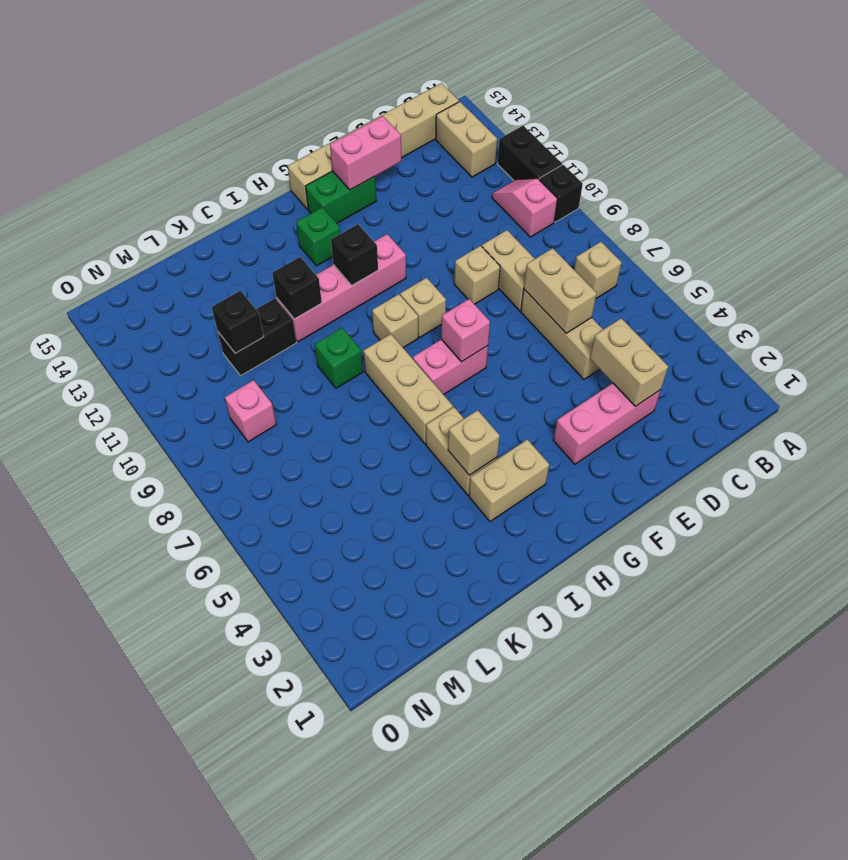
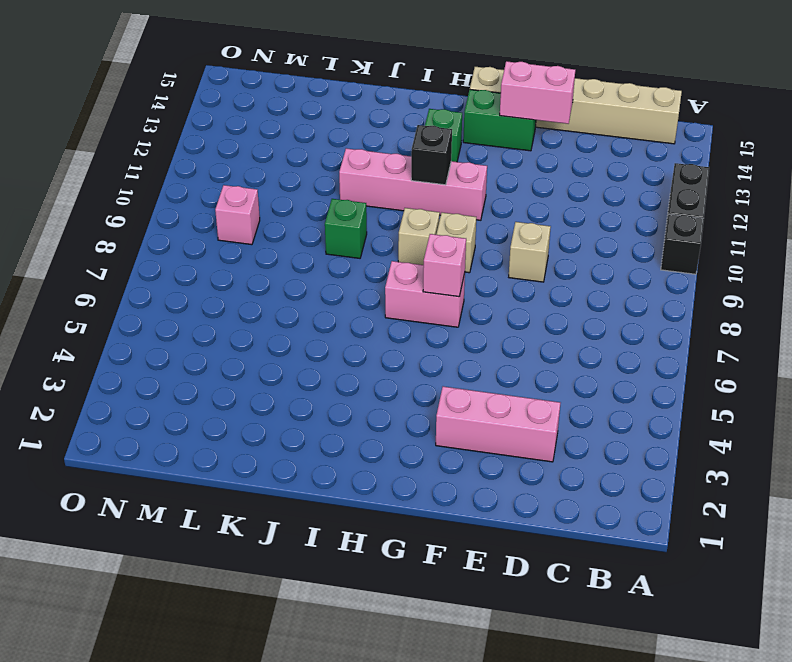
none -> tan 1x1 brick [574,242,622,298]
none -> pink 1x2 slope [492,179,557,237]
none -> tan 1x2 brick [436,102,497,177]
none -> tan 1x3 brick [521,290,603,379]

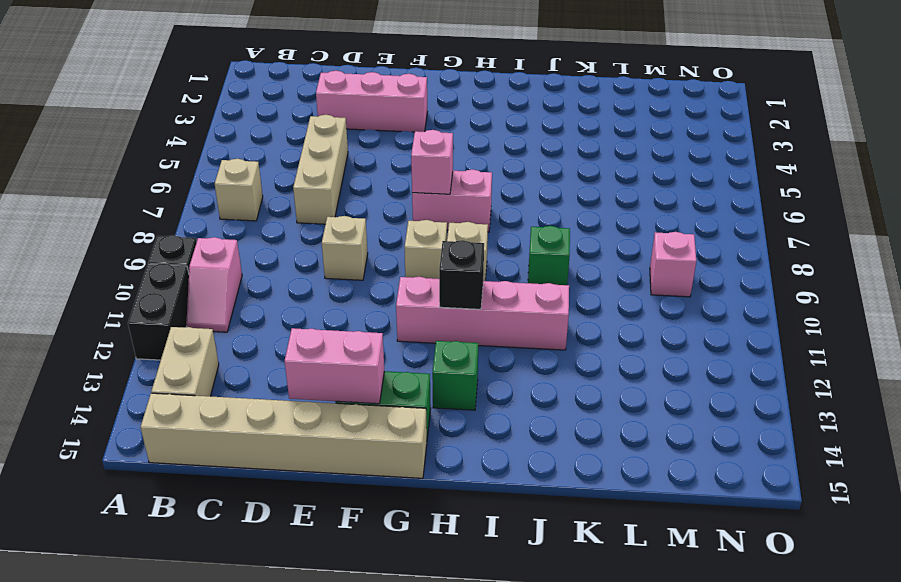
none -> tan 1x2 brick [482,230,535,311]
none -> tan 1x2 brick [469,439,549,522]
none -> tan 1x2 brick [426,407,497,495]
none -> tan 1x3 brick [364,334,453,444]

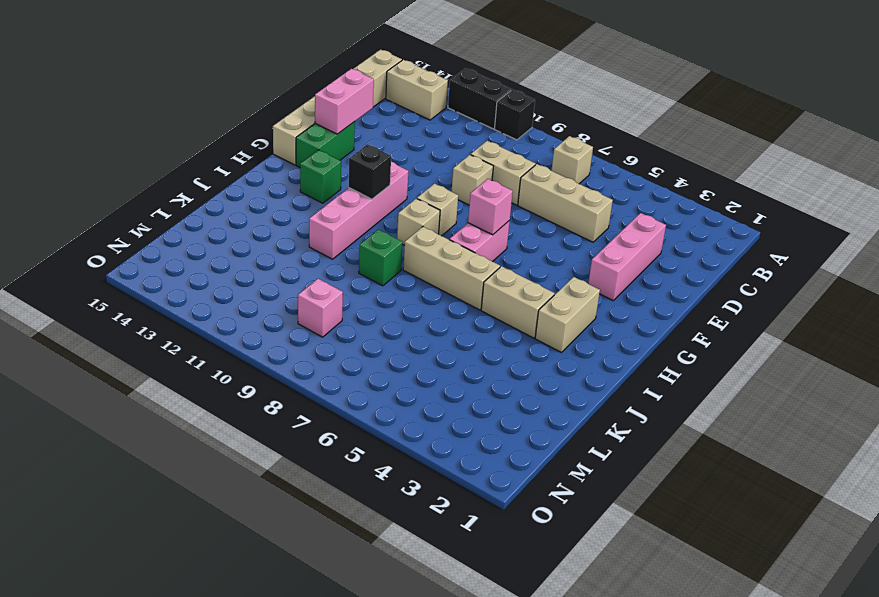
none -> pink 1x2 slope [492,179,557,237]
none -> black 1x2 brick [218,298,296,376]
none -> tan 1x2 brick [590,318,668,406]
none -> tan 1x2 brick [524,248,597,333]

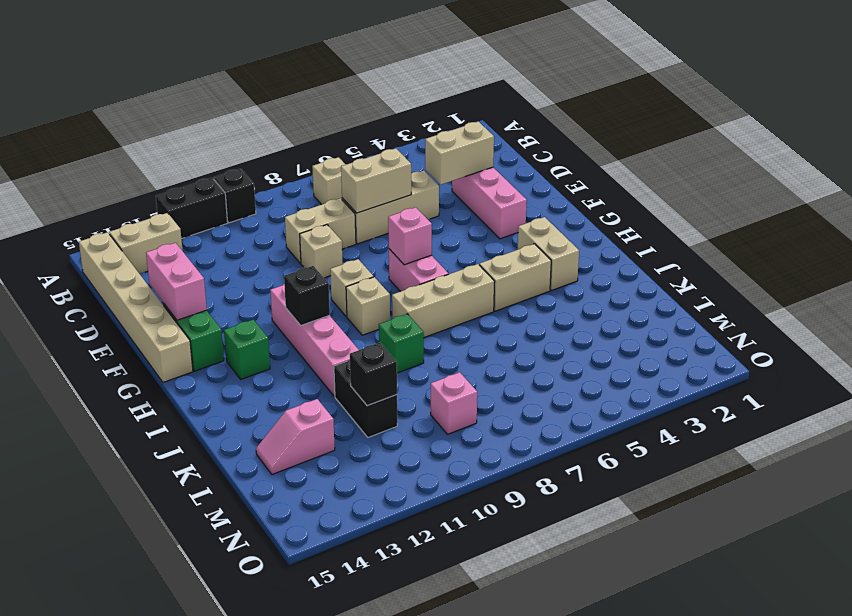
pink 1x2 slope [256,399,335,474] -> pink 1x2 slope moved to [492,179,557,237]
none -> tan 1x1 brick [448,410,500,475]
none -> black 1x1 brick [272,257,322,319]

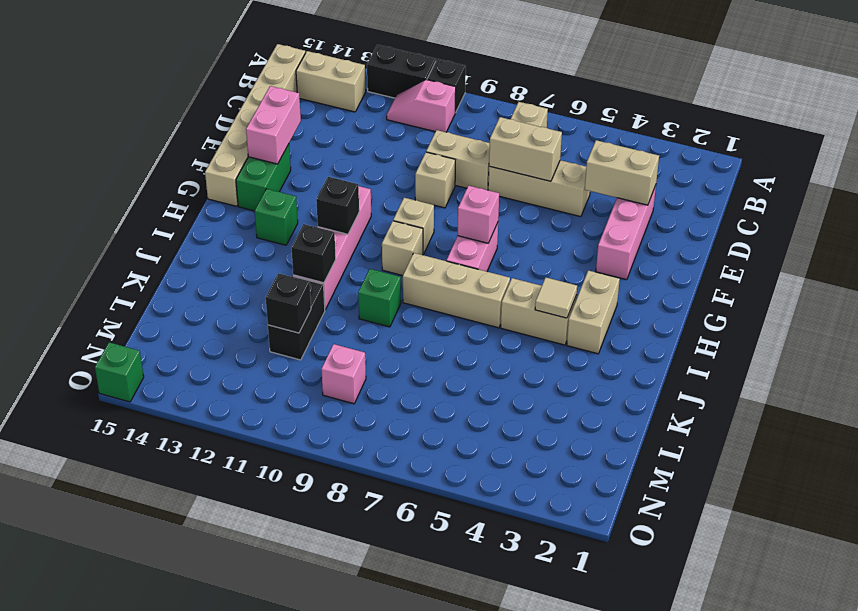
tan 1x1 tile [535,278,577,318] -> tan 1x1 brick [448,410,500,475]
green 1x1 brick [95,342,144,402] -> none

